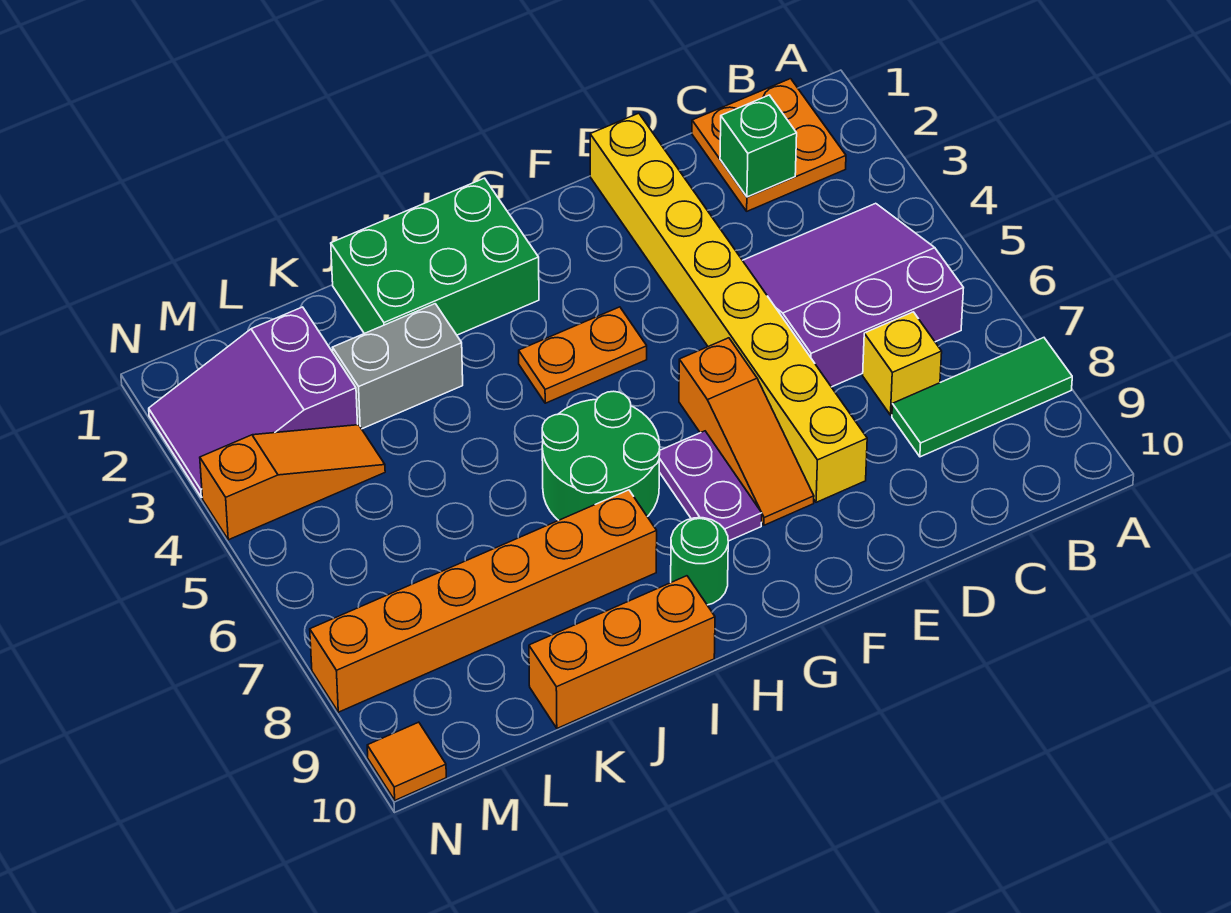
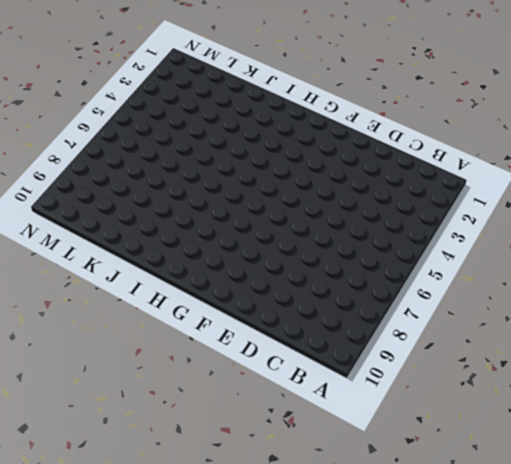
none -> green 1x3 tile [892,338,1072,457]
none -> orange 2x2 plate [692,79,846,211]
none -> purple 3x3 slope [743,203,963,387]

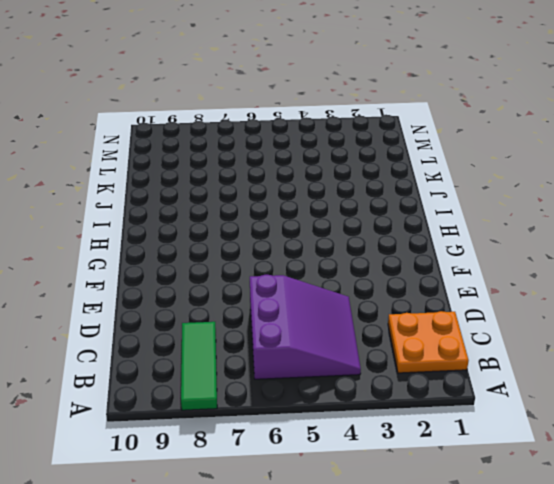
none -> yellow 1x1 brick [863,312,942,415]
none -> yellow 1x8 brick [590,113,867,502]
none -> orange 1x3 slope [679,338,814,525]

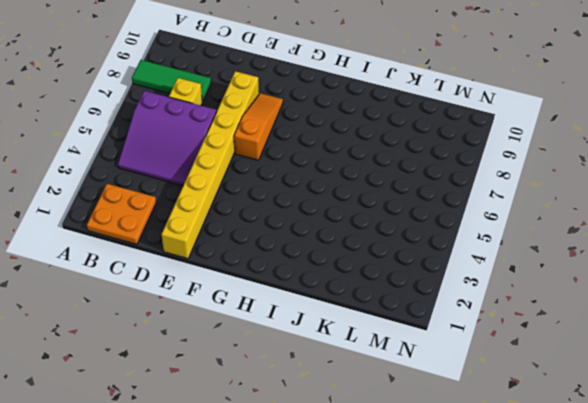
none -> orange 1x2 plate [519,307,647,403]
none -> purple 1x2 plate [659,431,762,541]
none -> green 2x3 brick [331,178,539,335]

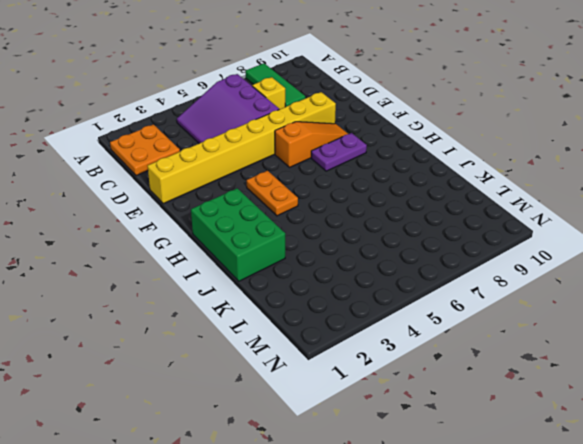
none -> green 2x2 round brick [542,391,660,520]
none -> green 1x1 round brick [671,518,728,605]
none -> orange 1x6 brick [310,490,657,712]

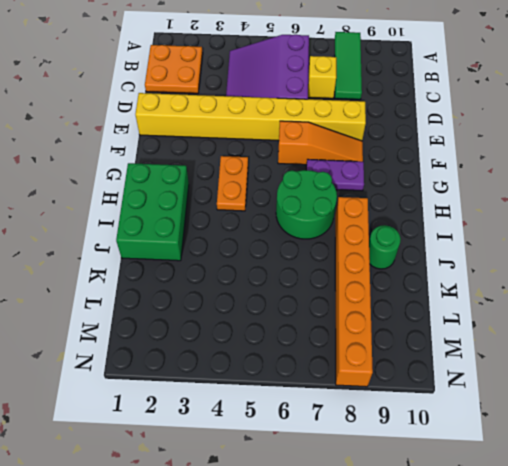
green 1x1 round brick [369,225,401,269] -> green 1x1 round brick moved to [671,518,728,605]
none -> orange 1x3 brick [529,576,715,728]
none -> grey 1x2 brick [333,304,463,429]
none -> purple 2x3 slope [149,307,358,497]

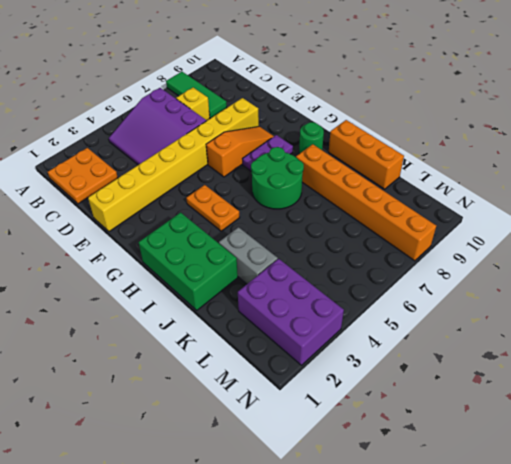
purple 2x3 brick [238,259,344,365] -> purple 2x3 slope [149,307,358,497]
none -> orange 1x3 slope [200,425,385,540]
none -> orange 1x1 tile [367,722,446,800]
none -> green 1x1 brick [720,95,797,197]

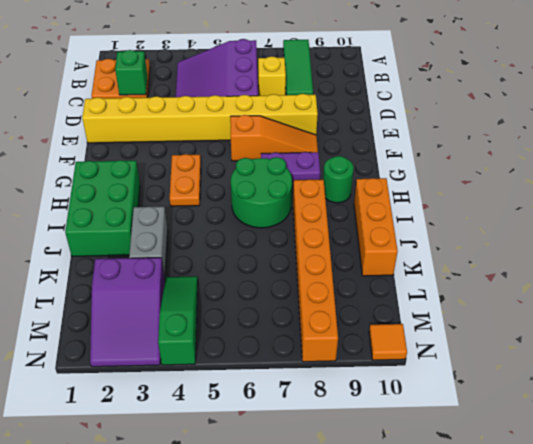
green 1x3 slope [158,276,198,365] -> orange 1x3 slope [200,425,385,540]

